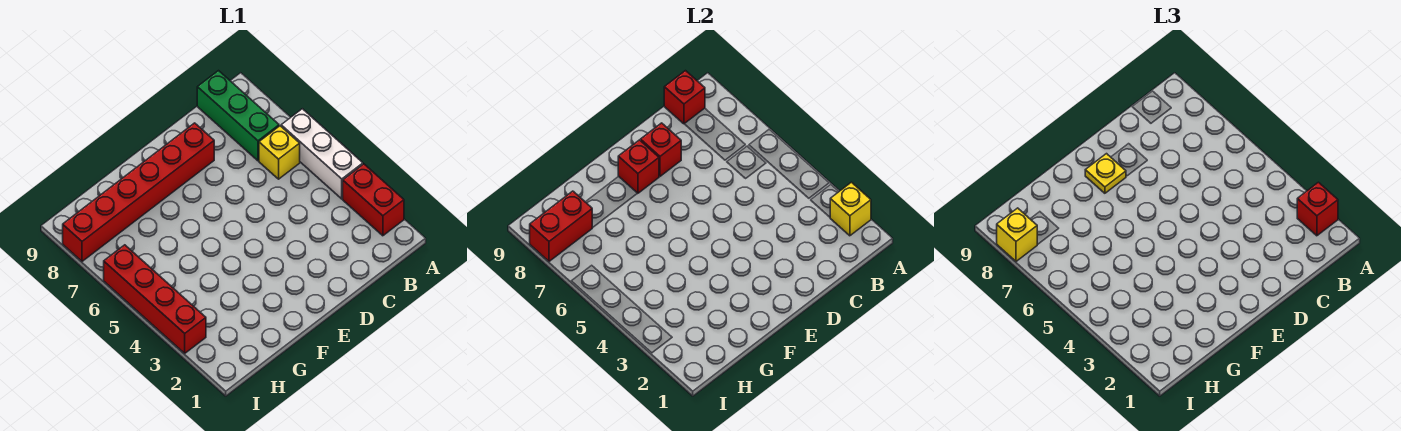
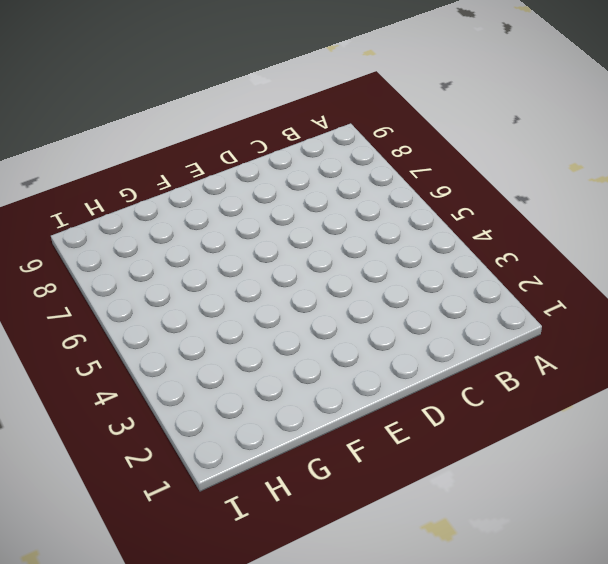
none -> red 1x2 brick [343,164,404,236]
none -> white 1x3 brick [281,109,363,199]
none -> yellow 1x1 brick [259,126,300,179]

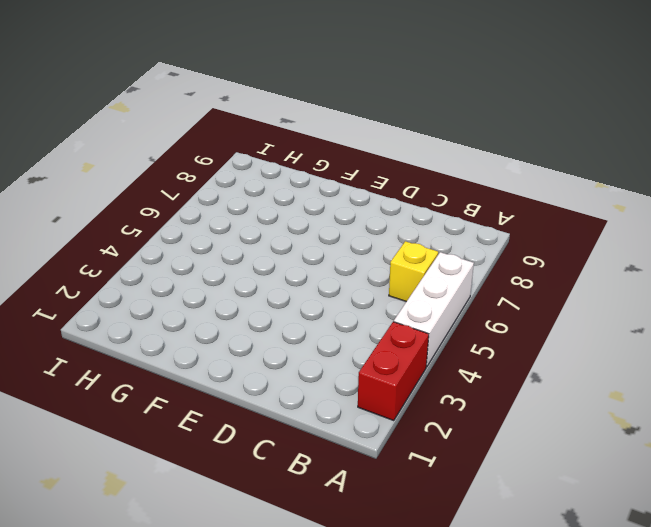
none -> green 1x3 brick [197,71,279,161]
none -> red 1x6 brick [63,123,214,261]
none -> red 1x4 brick [104,245,206,353]

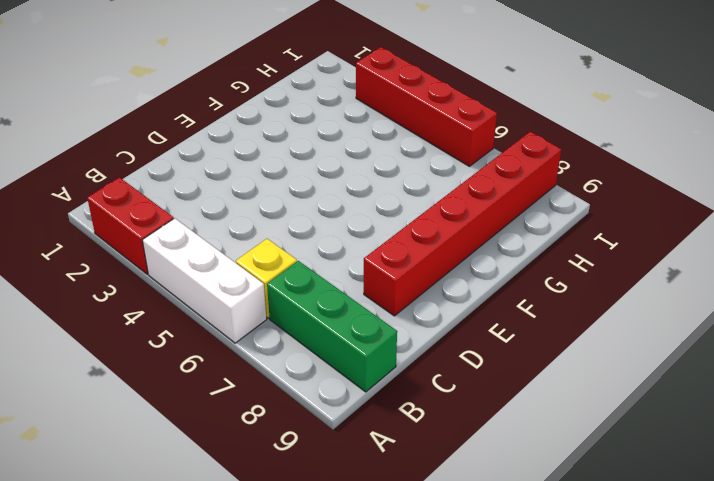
none -> yellow 1x1 brick [830,182,871,236]
none -> red 1x1 brick [664,71,705,124]
none -> red 1x1 brick [641,123,681,176]

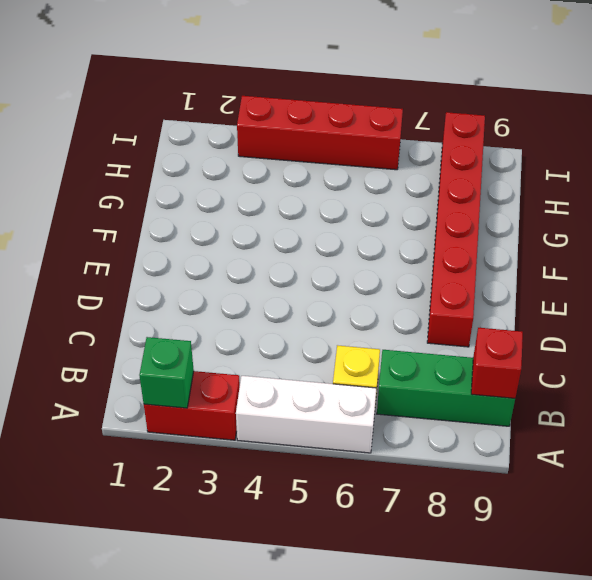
green 1x1 brick [139,337,194,408] -> yellow 1x1 brick [830,182,871,236]
none -> red 1x1 brick [641,123,681,176]
none -> red 1x1 brick [618,140,659,193]
none -> red 1x2 brick [530,191,592,261]

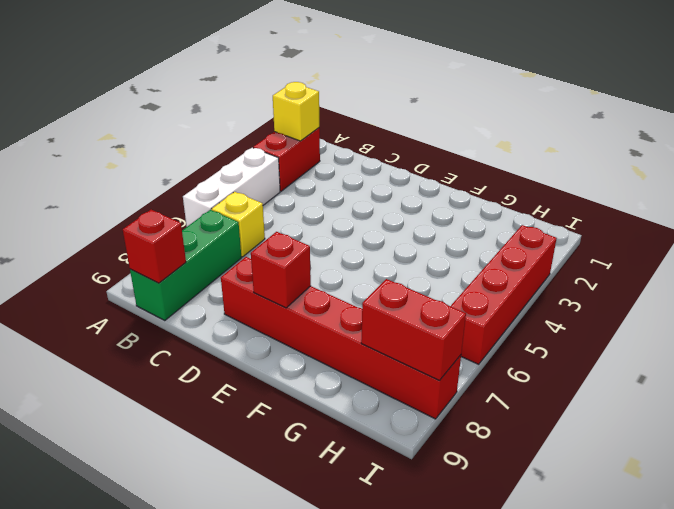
none -> red 1x1 brick [641,123,681,176]
none -> red 1x1 brick [1297,182,1338,236]
none -> yellow 1x1 plate [1085,154,1126,193]

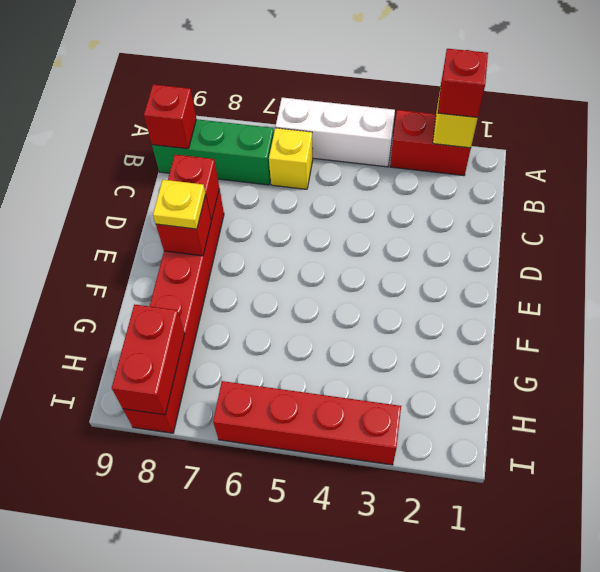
none -> yellow 1x1 brick [997,208,1037,261]

